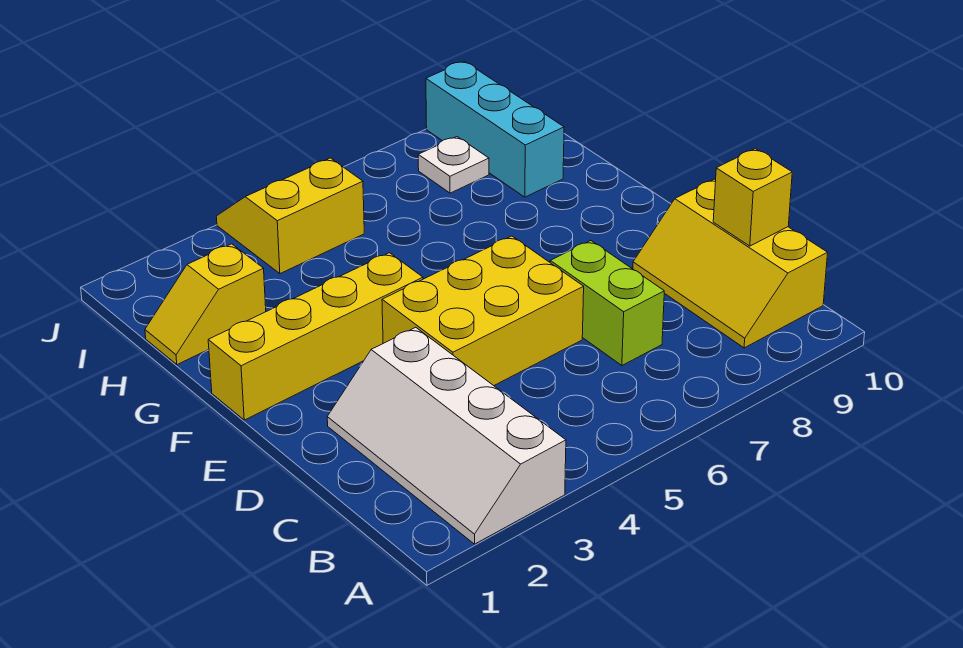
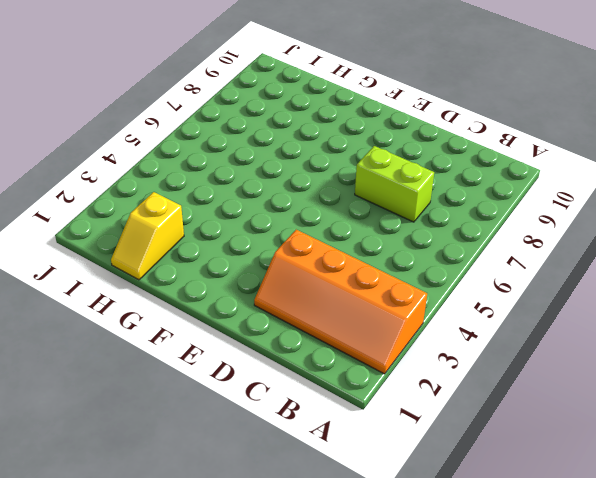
orange 2x4 slope [254,230,427,374] -> white 2x4 slope [327,327,566,544]
none -> yellow 2x3 slope [633,179,828,348]
none -> yellow 2x3 brick [382,236,584,386]

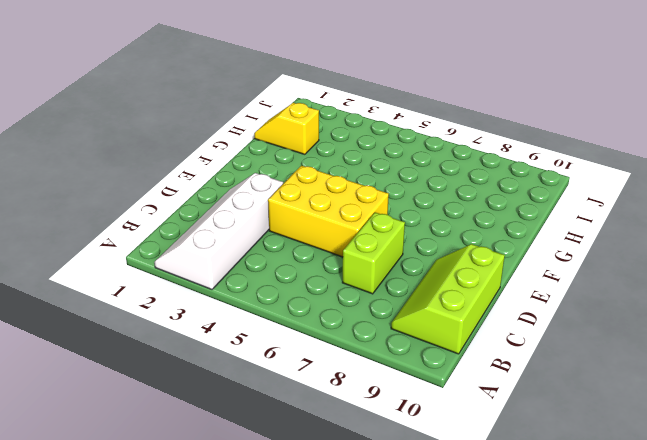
lime 2x3 slope [391,244,505,354] -> yellow 2x3 slope [633,179,828,348]
none -> yellow 1x4 brick [208,253,423,420]
none -> cyan 1x3 brick [426,61,564,197]

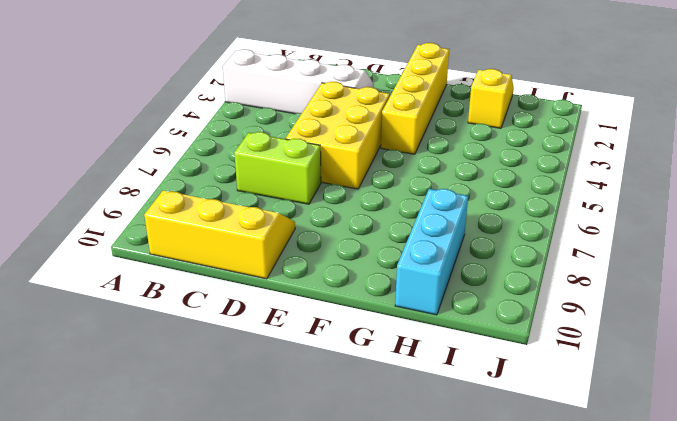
cyan 1x3 brick [395,189,468,315] -> cyan 1x3 brick turned to [426,61,564,197]
none -> yellow 2x2 slope [216,158,364,274]
none -> white 1x1 plate [418,137,489,193]

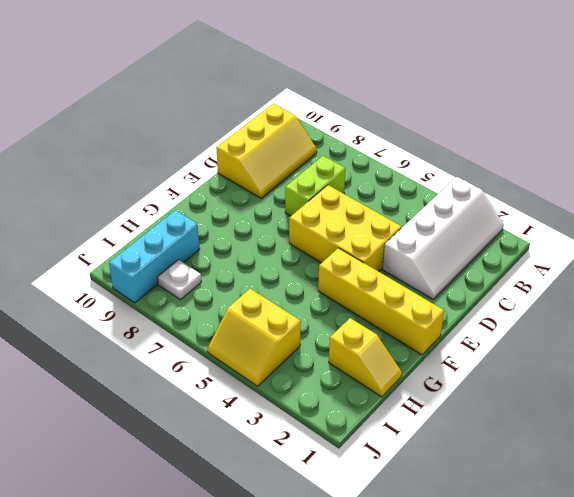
none -> yellow 1x1 brick [713,149,792,246]

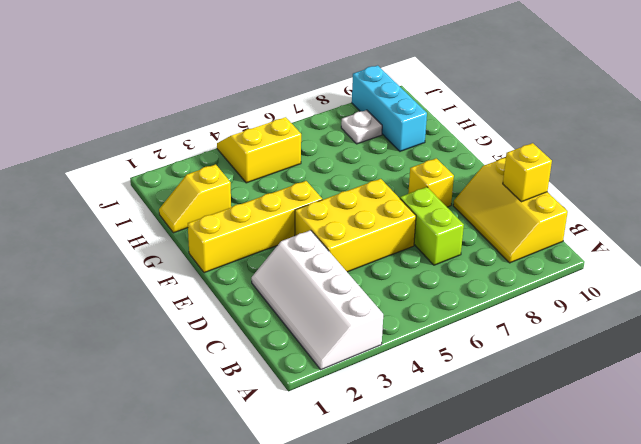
yellow 1x1 brick [408,158,454,207] -> none

